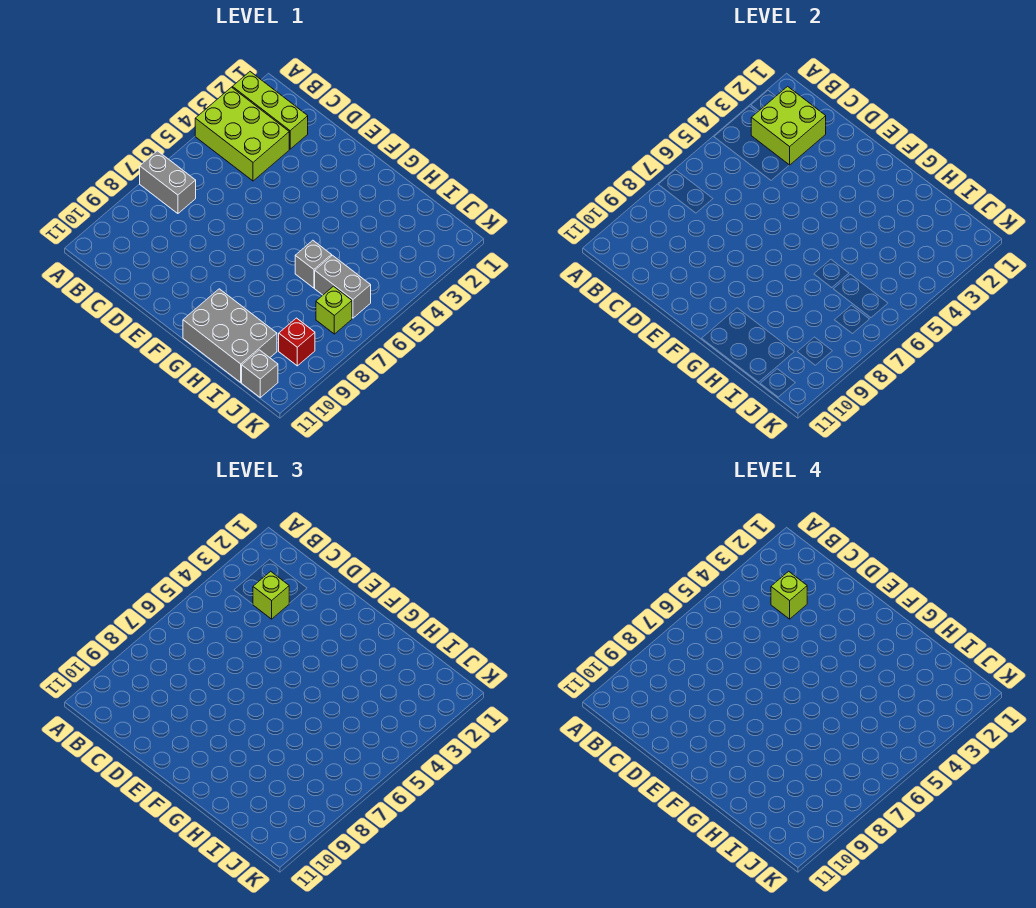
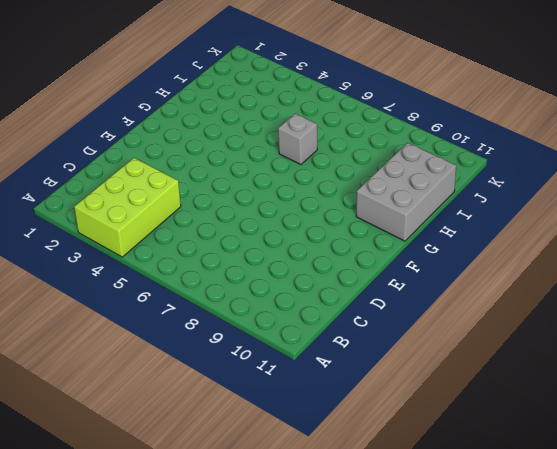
none -> lime 1x3 brick [232,72,308,149]
none -> grey 1x2 brick [140,151,196,214]
none -> grey 1x2 brick [315,255,371,318]

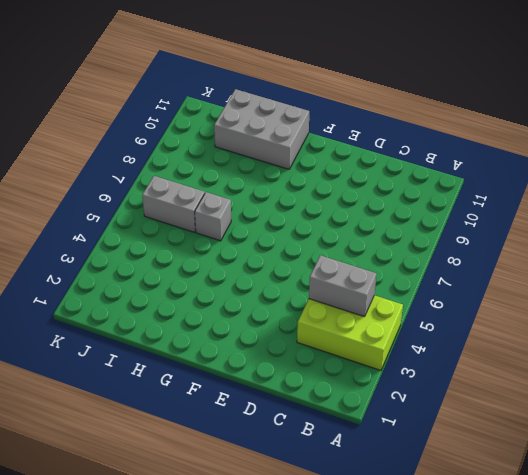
grey 1x2 brick [309,255,376,317] -> grey 1x2 brick moved to [140,151,196,214]
none -> lime 1x3 brick [232,72,308,149]
none -> lime 1x1 brick [316,286,352,334]
none -> red 1x1 brick [279,318,315,366]

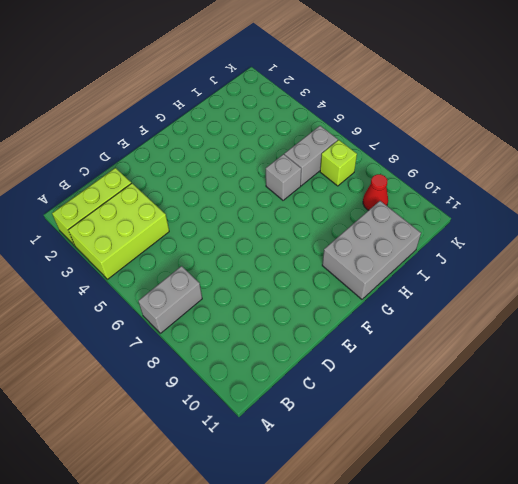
red 1x1 cone [363,174,388,210] -> red 1x1 brick [279,318,315,366]
none -> grey 1x1 brick [242,350,278,397]
none -> lime 2x2 brick [751,86,826,165]
none -> lime 1x1 brick [253,571,289,619]

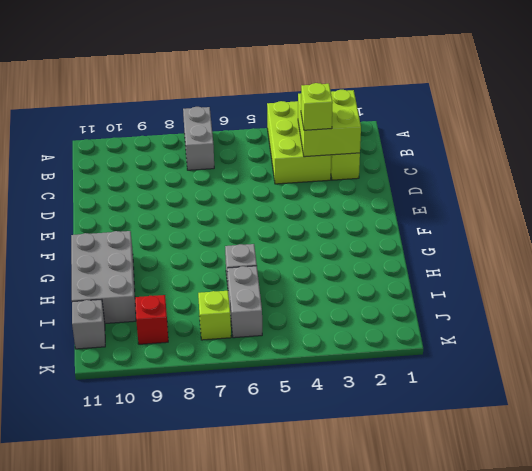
none -> lime 1x1 brick [771,571,807,619]

